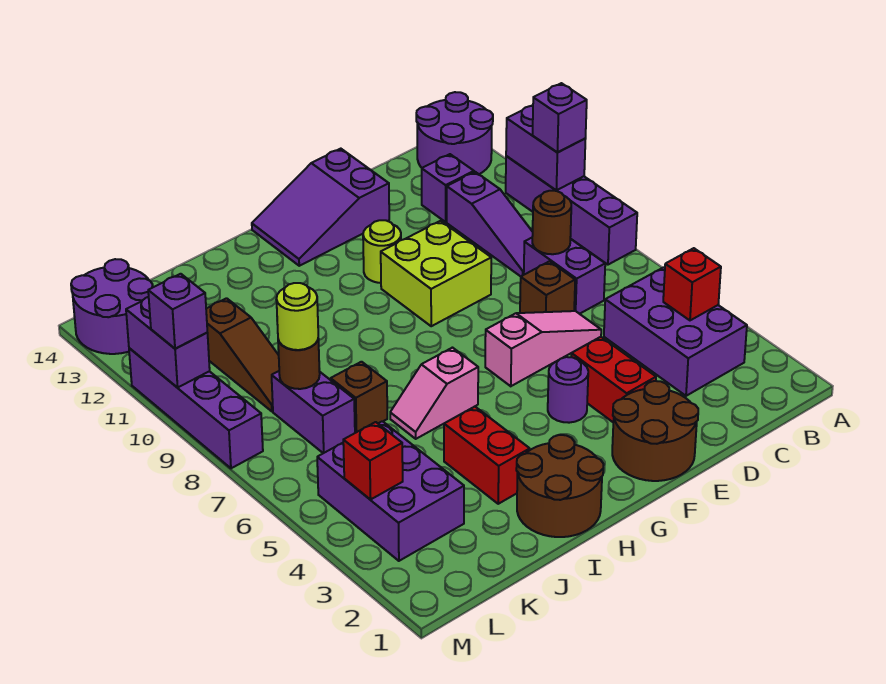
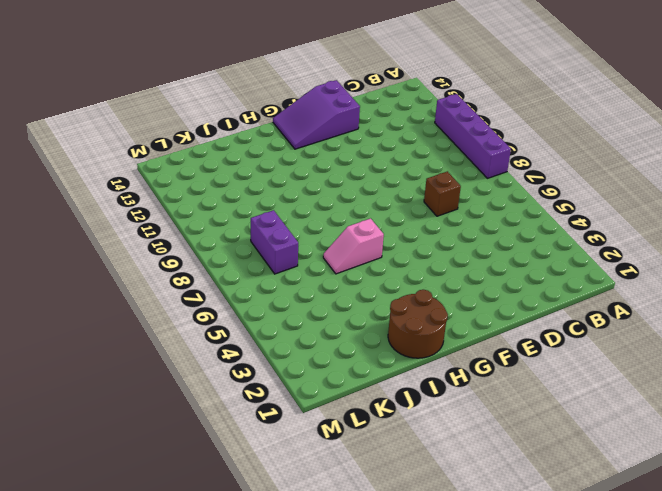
none -> purple 2x2 round brick [416,92,493,174]
none -> purple 2x3 brick [604,267,747,396]
none -> purple 1x2 brick [524,238,605,314]
none -> purple 1x3 slope [447,172,533,276]

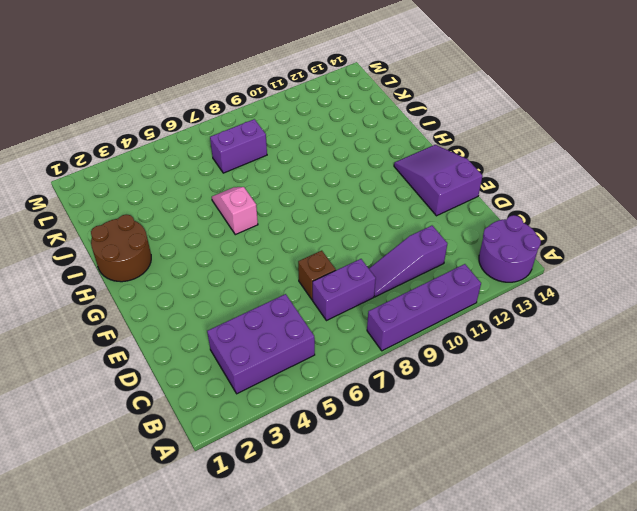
none -> purple 1x1 brick [422,154,474,222]
none -> pink 1x3 slope [485,311,601,386]
none -> brown 2x2 round brick [612,381,698,481]
none -> red 1x2 brick [571,337,656,422]

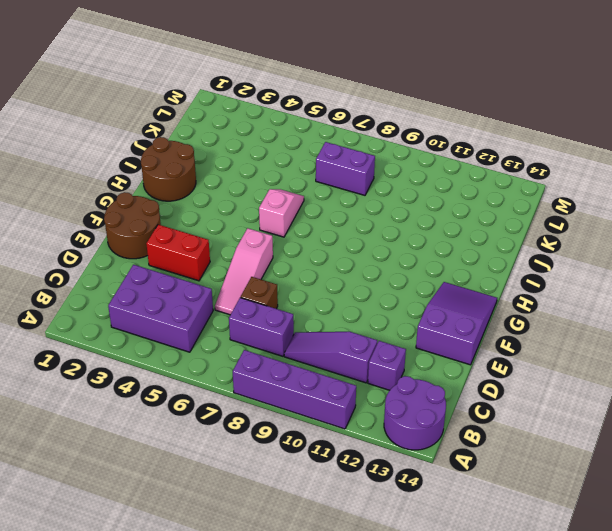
none -> lime 2x2 brick [381,221,491,326]
none -> purple 1x1 round brick [548,357,588,423]
none -> lime 1x1 round brick [363,220,401,283]
none -> red 1x2 brick [444,407,530,504]

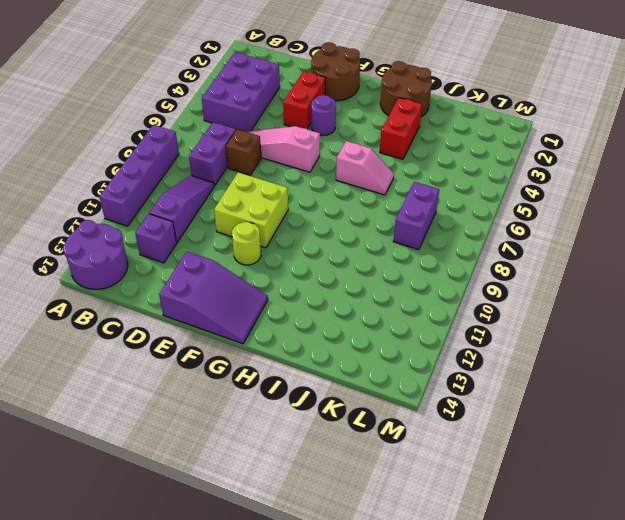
none -> brown 1x1 brick [331,362,387,433]
none -> purple 2x3 brick [317,421,464,561]
none -> brown 1x3 slope [206,298,279,411]
none -> purple 2x2 round brick [71,259,153,354]

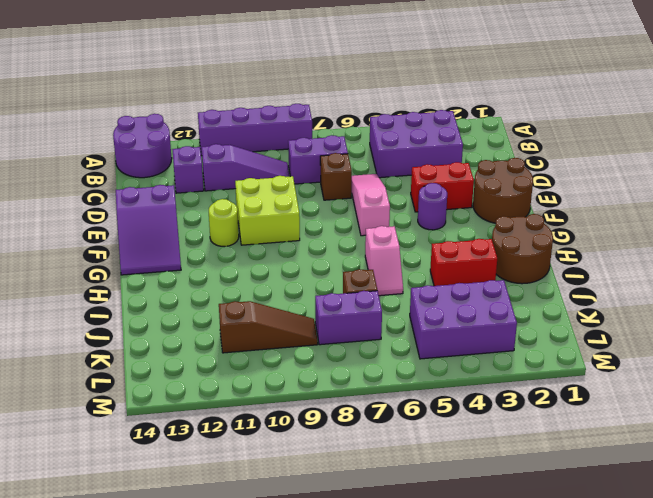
none -> purple 2x2 round brick [71,259,153,354]
none -> purple 1x4 brick [129,348,263,468]
none -> purple 1x2 brick [506,105,585,190]
none -> red 1x1 brick [663,248,721,320]

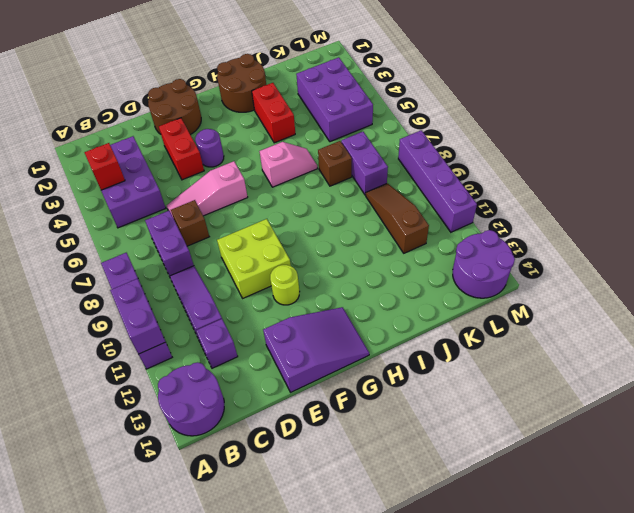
none -> brown 1x1 round brick [532,191,571,254]
none -> brown 1x1 round brick [278,339,320,389]
none -> red 1x1 brick [343,422,403,499]
none -> purple 1x2 brick [126,297,210,388]

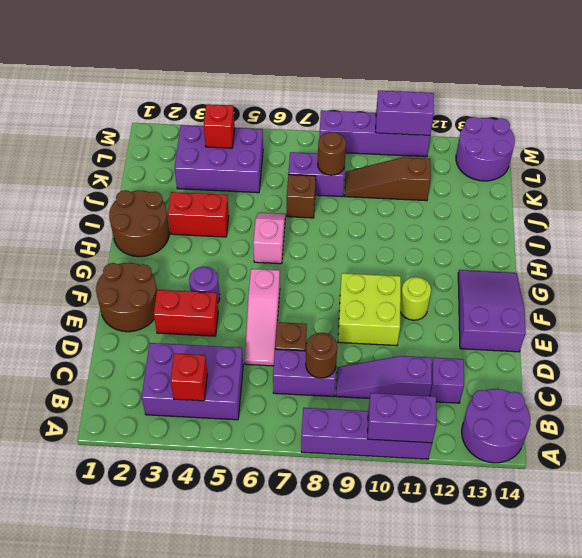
none -> purple 1x1 brick [533,83,587,153]
none -> lime 1x1 round brick [276,283,318,350]
none -> purple 1x1 brick [148,274,207,349]

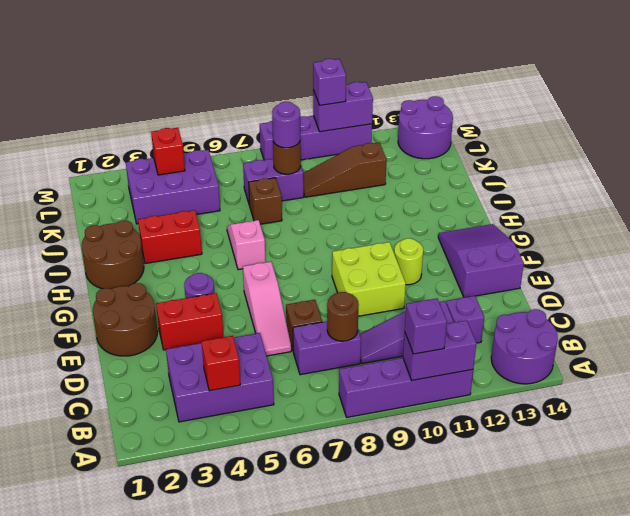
purple 1x1 round brick [272,102,300,148] -> lime 1x1 round brick [276,283,318,350]

